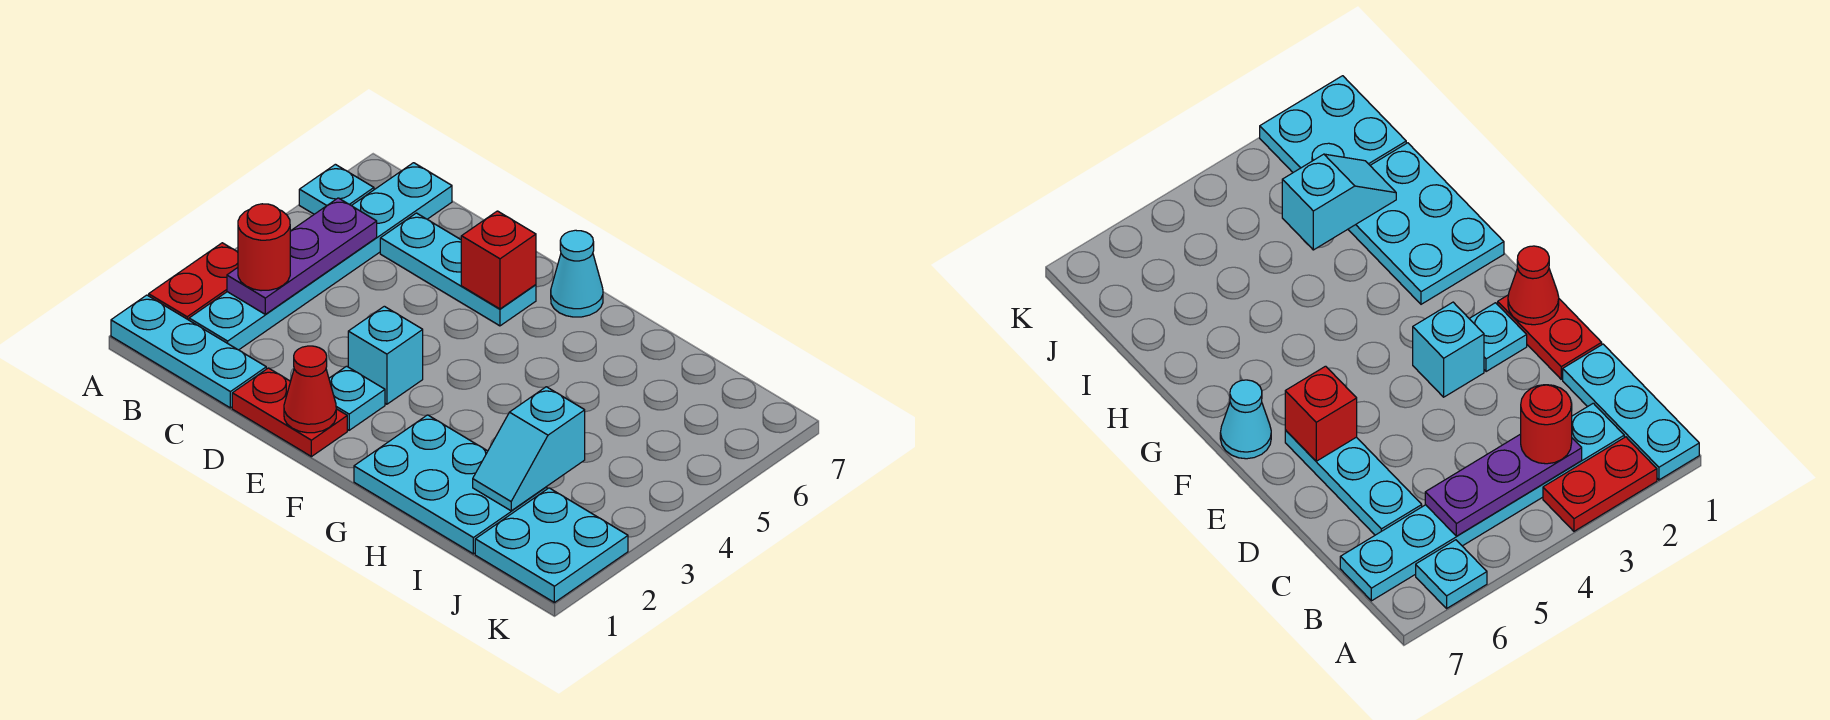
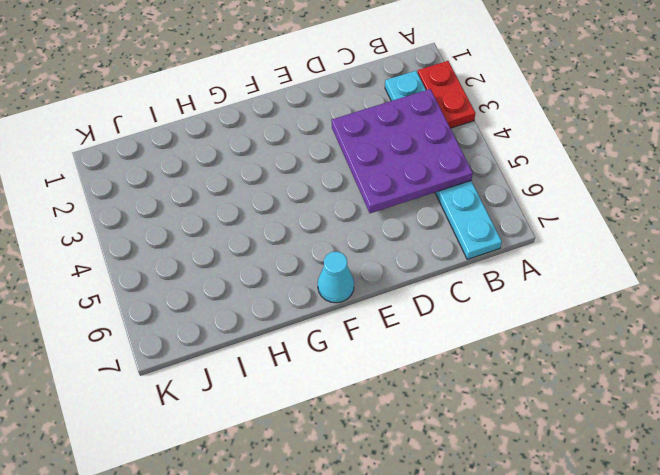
purple 3x3 plate [331,89,473,213] -> purple 1x3 plate [227,198,377,314]
none -> cyan 1x3 plate [111,295,266,408]
none -> cyan 1x1 plate [299,164,374,214]
none -> cyan 1x3 plate [380,213,536,326]

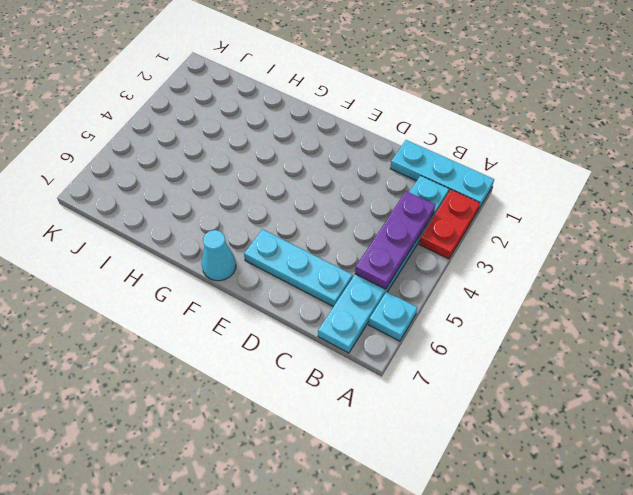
none -> red 1x2 plate [232,368,347,457]
none -> cyan 1x1 plate [329,366,385,430]
none -> cyan 1x1 brick [348,306,423,404]

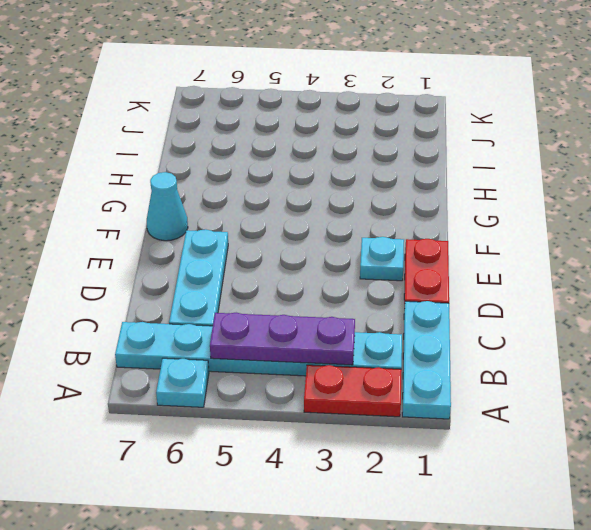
none -> cyan 1x1 brick [348,306,423,404]
none -> cyan 2x3 plate [354,415,547,554]
none -> cyan 2x2 plate [475,488,628,603]

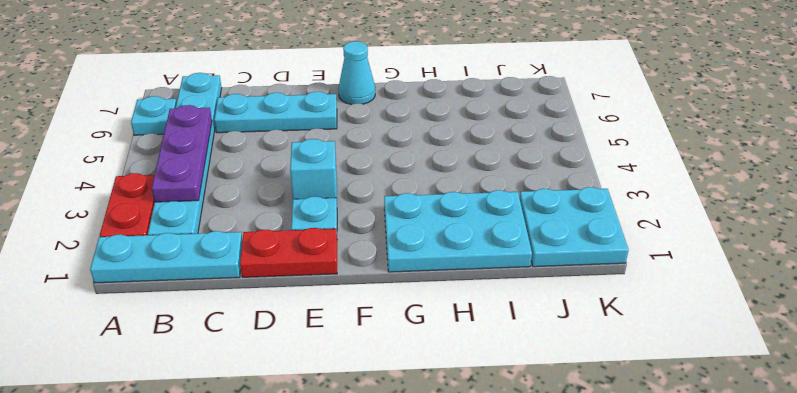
none -> red 1x1 cone [284,346,336,433]
none -> red 1x1 brick [461,211,536,309]
none -> cyan 1x2 slope [473,387,585,511]

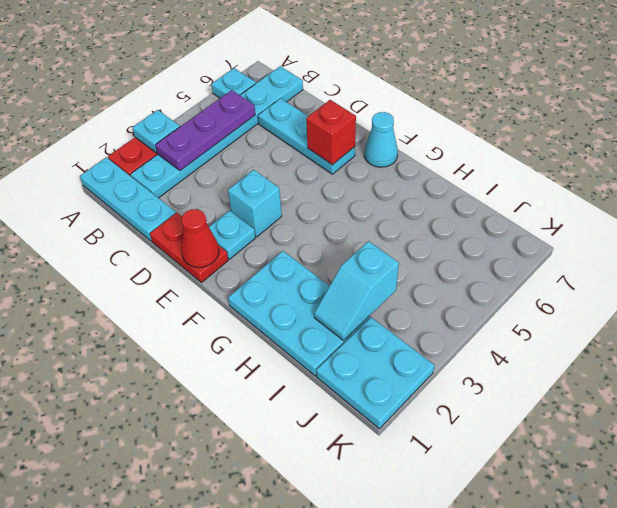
cyan 1x1 plate [133,110,180,153] -> none
none -> red 1x1 round brick [238,204,290,291]

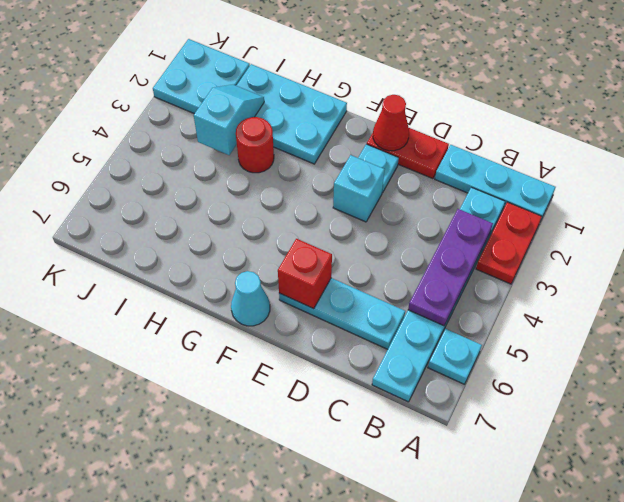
red 1x1 round brick [236,117,274,173] -> red 1x1 round brick moved to [238,204,290,291]

